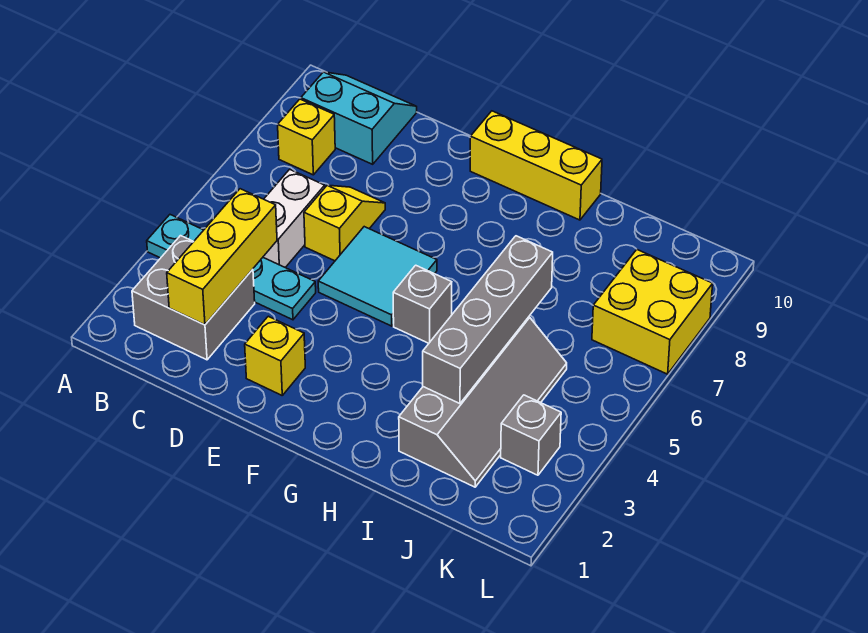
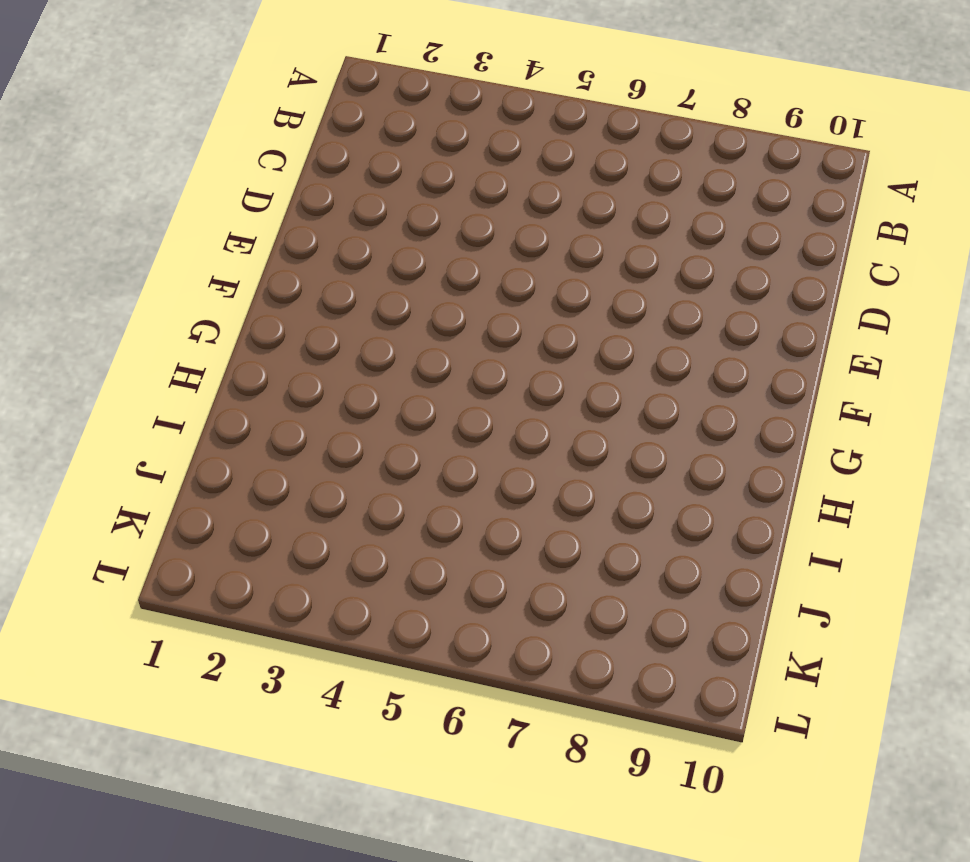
none -> cyan 1x4 plate [147,215,316,320]
none -> grey 2x2 brick [132,236,255,360]
none -> yellow 1x1 brick [278,99,335,175]

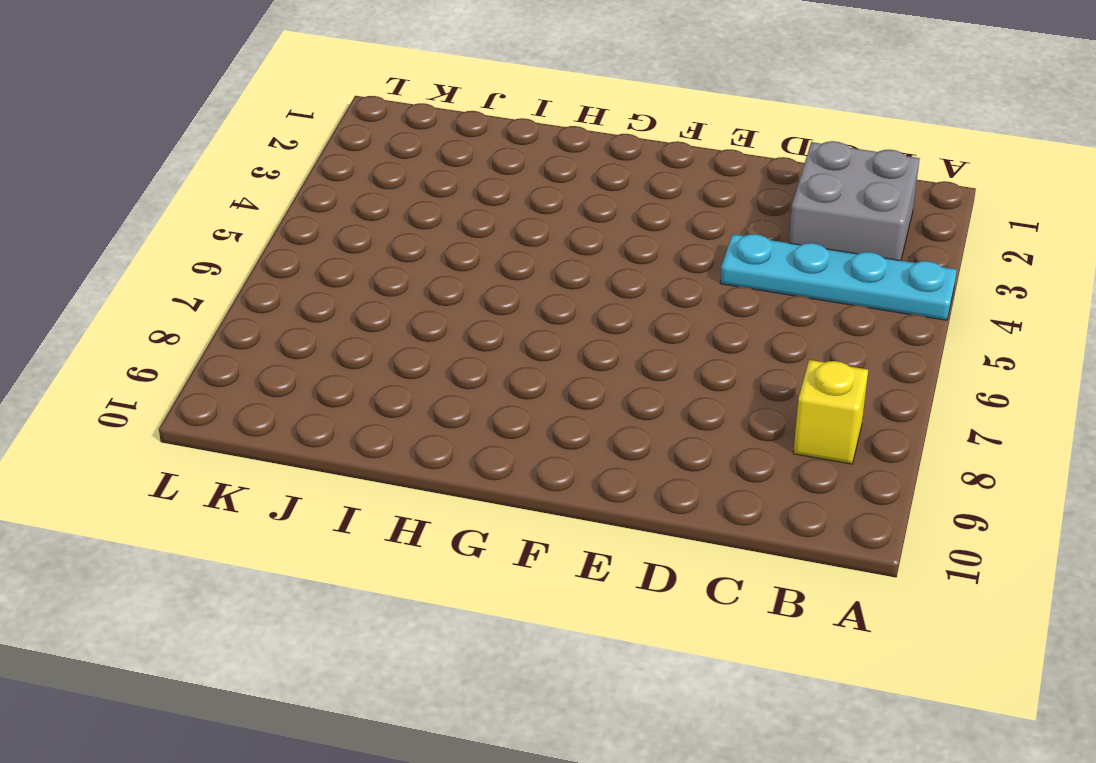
none -> cyan 2x2 slope [301,72,417,164]
none -> white 1x2 brick [263,169,325,268]
none -> yellow 1x2 slope [304,185,385,261]

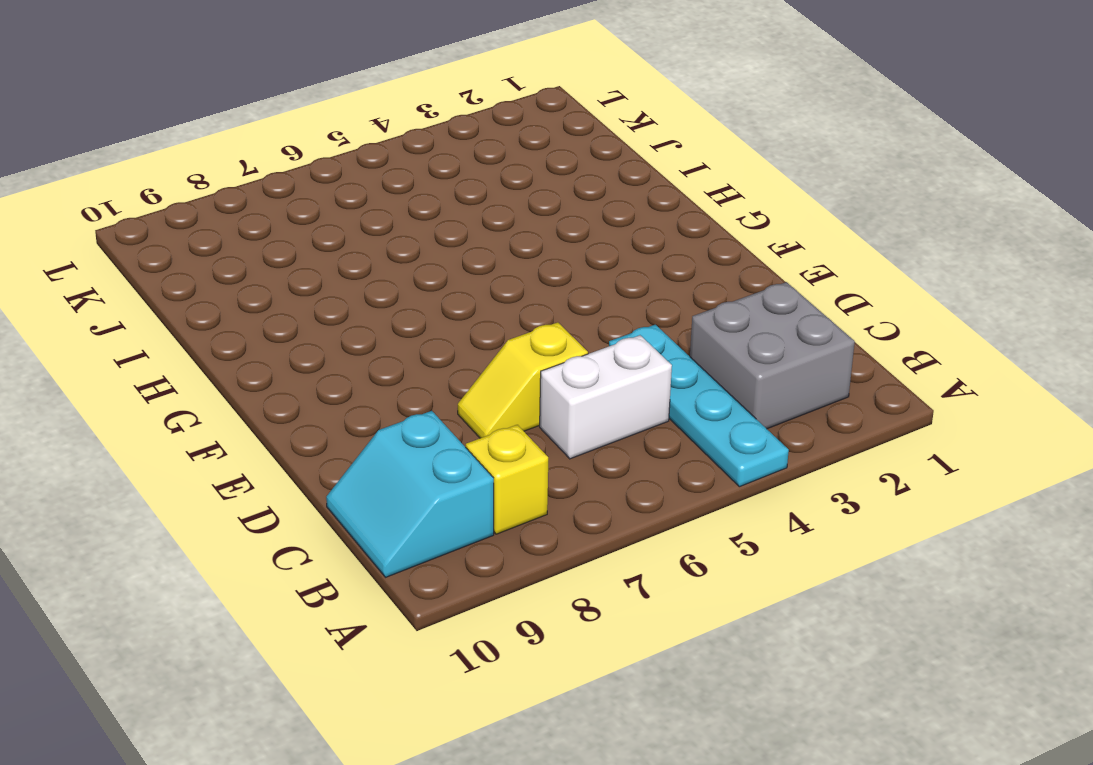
none -> yellow 1x1 brick [245,316,305,395]
none -> cyan 2x2 tile [318,227,437,326]
none -> yellow 1x3 brick [470,111,602,220]

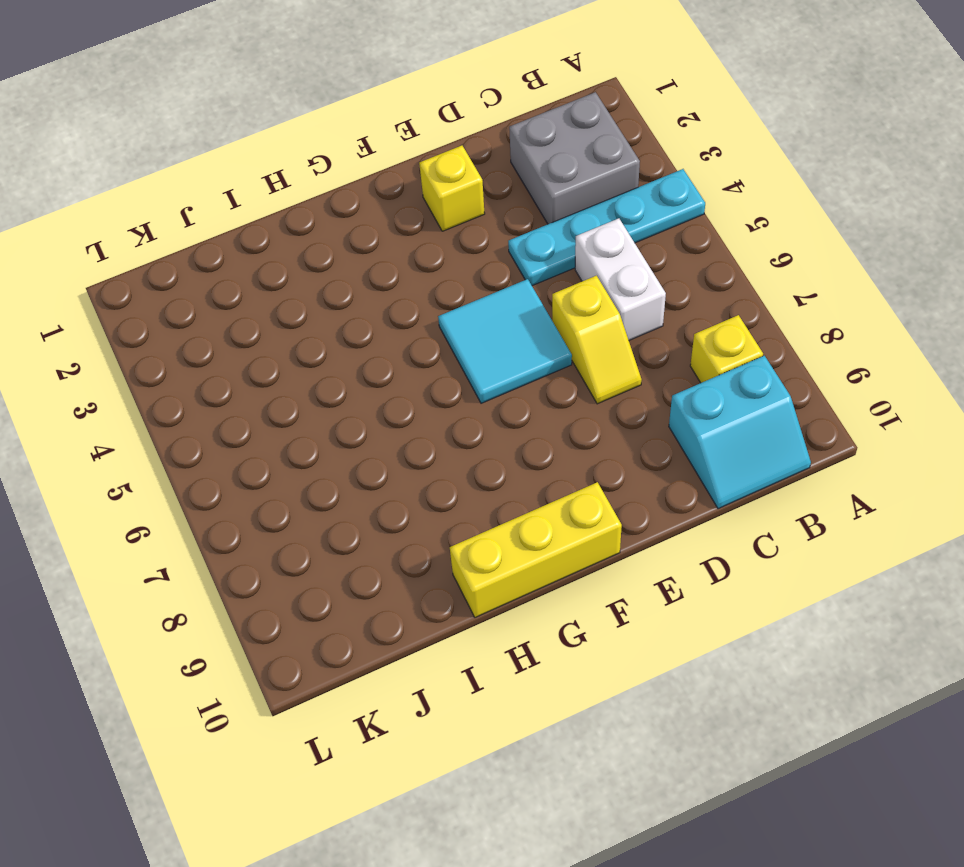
none -> grey 1x1 brick [393,265,452,343]
none -> grey 2x4 slope [399,317,567,487]
none -> grey 1x1 brick [501,395,561,475]

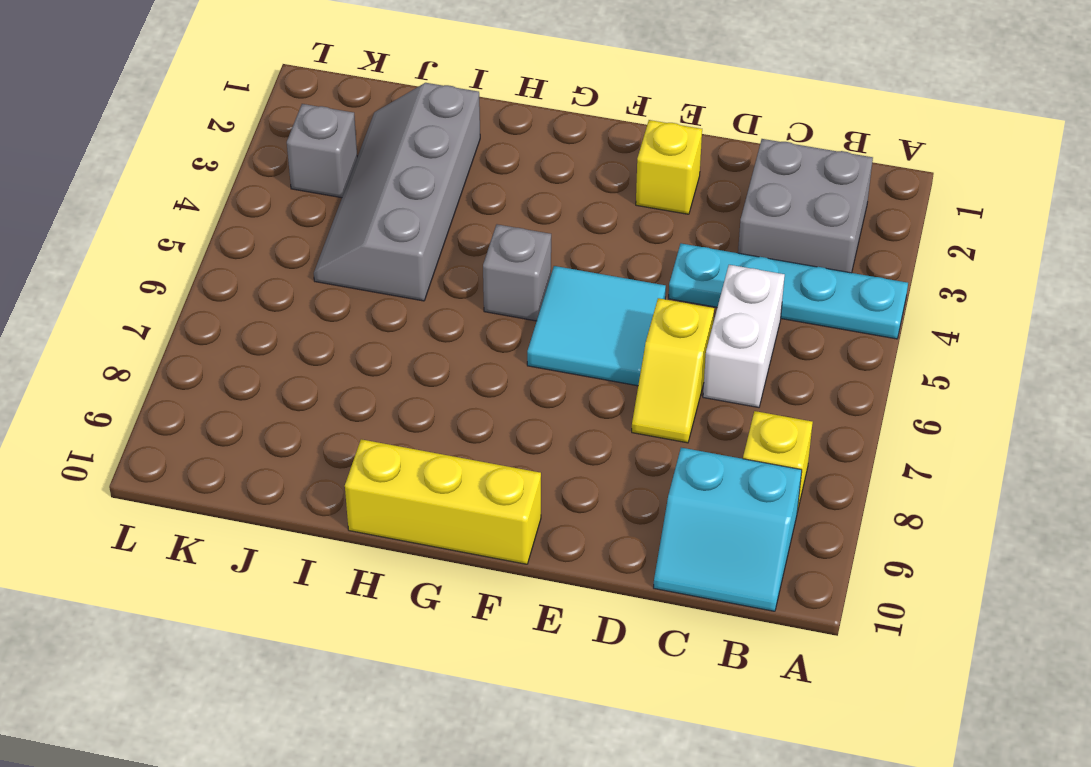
none -> yellow 2x2 brick [592,250,713,374]
none -> yellow 1x3 brick [167,189,277,325]
none -> grey 1x4 brick [423,236,553,404]

